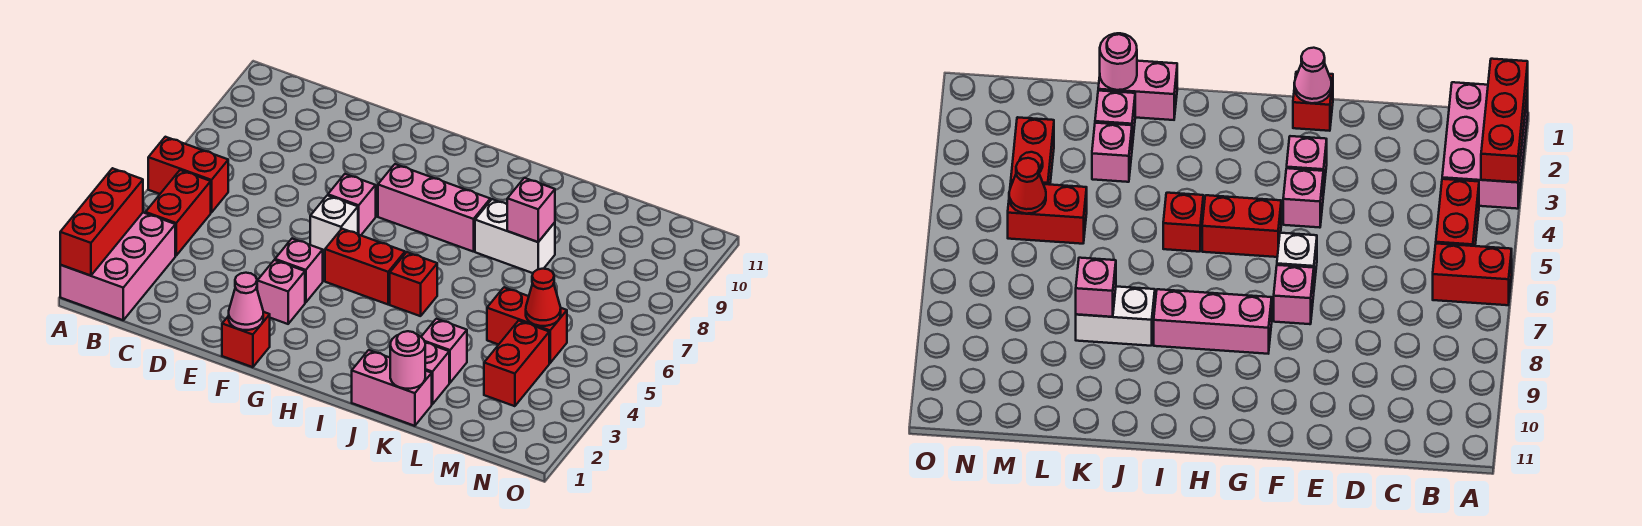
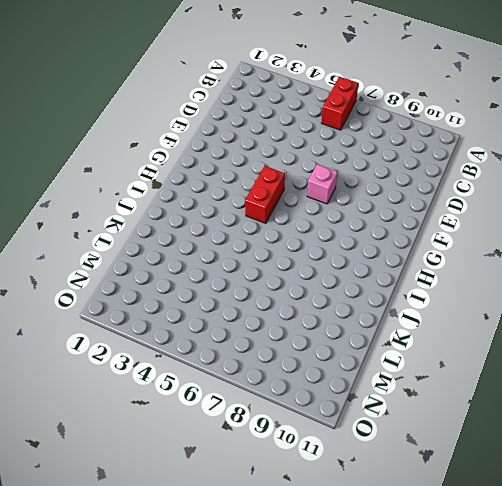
none -> pink 2x3 brick [60,213,175,320]
none -> red 1x2 brick [146,170,211,256]
none -> red 1x1 brick [222,312,270,367]

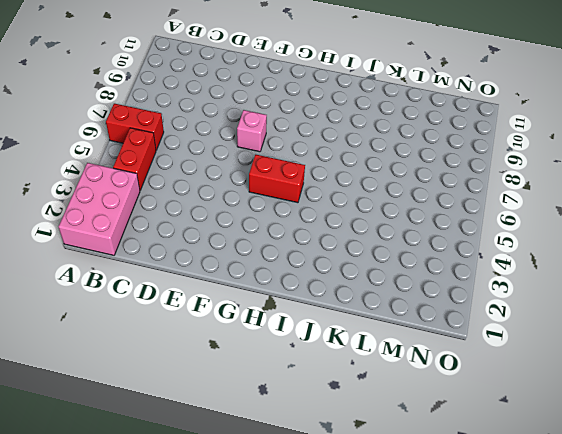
none -> red 1x1 brick [222,312,270,367]
none -> pink 1x1 brick [257,260,305,324]
none -> pink 1x1 brick [275,239,323,303]

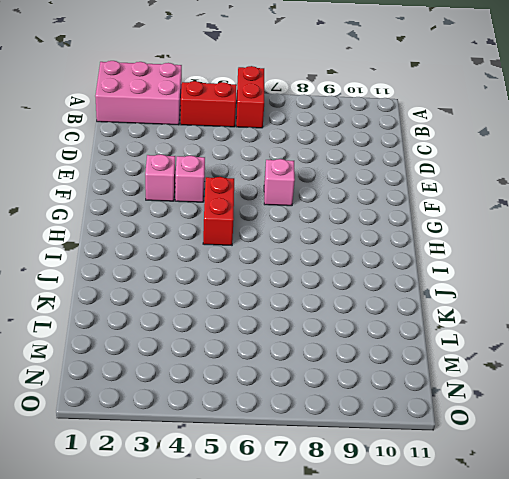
none -> red 1x1 brick [222,312,270,367]
none -> white 1x1 brick [310,195,358,254]
none -> pink 1x3 brick [378,164,490,252]

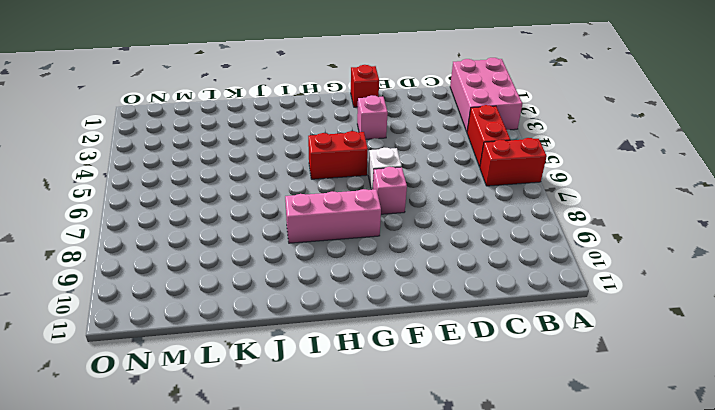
none -> pink 1x1 brick [275,239,323,303]
none -> red 1x1 brick [390,252,437,316]
none -> pink 1x2 brick [352,350,432,426]

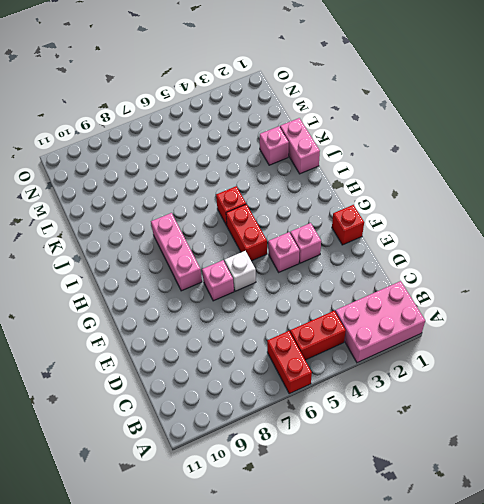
none -> white 1x2 brick [475,199,555,273]
none -> pink 1x1 brick [421,319,467,383]
none -> red 1x2 brick [487,287,567,363]

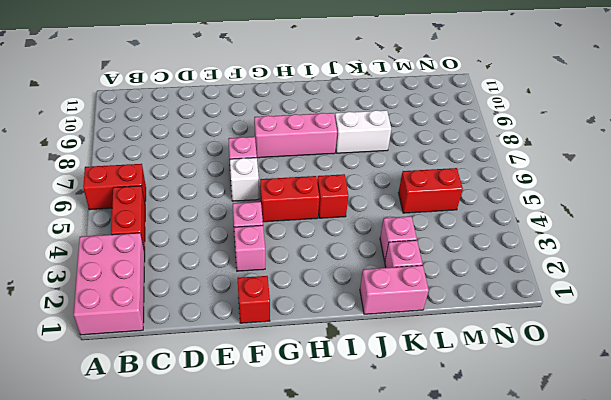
none -> red 1x2 brick [484,321,549,406]
none -> red 1x3 brick [60,168,143,276]
none -> pink 1x1 cone [229,273,263,330]

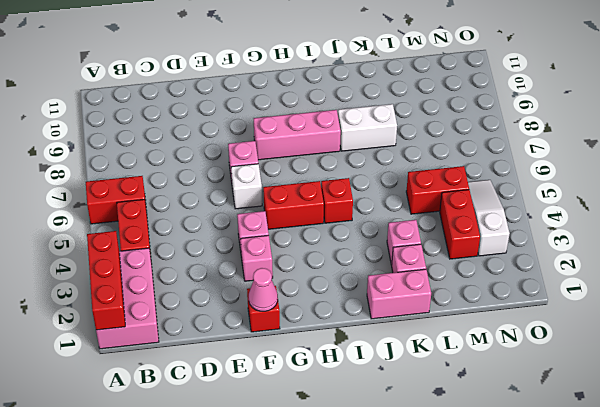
white 1x3 slope [468,180,510,256] -> none
none -> pink 1x1 round brick [390,331,425,389]
none -> pink 1x1 brick [507,178,555,242]
none -> red 1x1 cone [526,269,561,326]

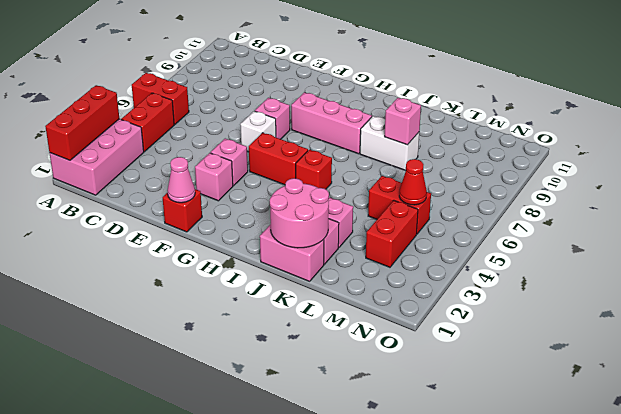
pink 2x2 round brick [270,178,329,248] -> pink 1x1 round brick [390,331,425,389]

